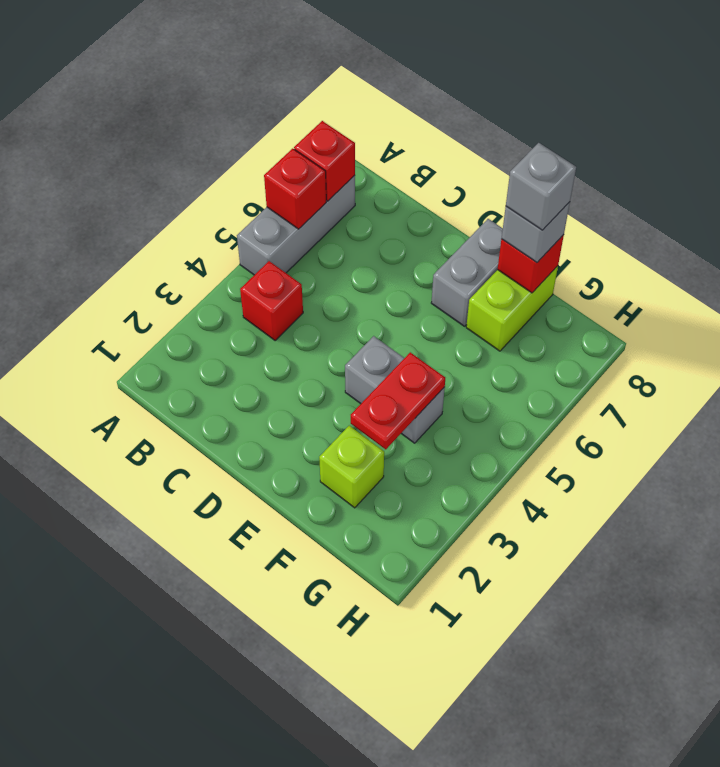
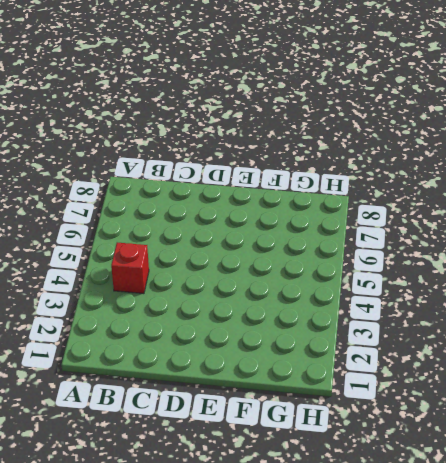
none -> grey 1x3 brick [237,176,355,275]
none -> grey 1x2 brick [345,336,445,443]
none -> grey 1x2 brick [431,219,503,326]

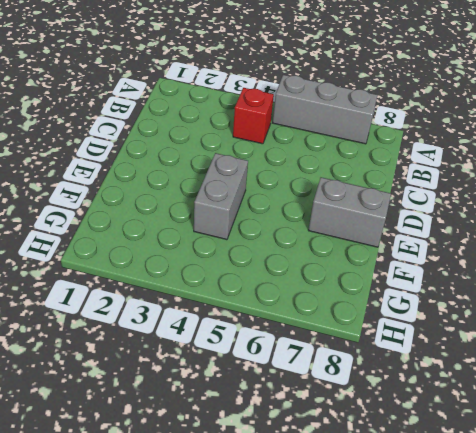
none -> lime 1x1 brick [319,426,384,508]
none -> lime 1x2 brick [466,266,558,351]
none -> red 1x1 brick [264,149,326,229]

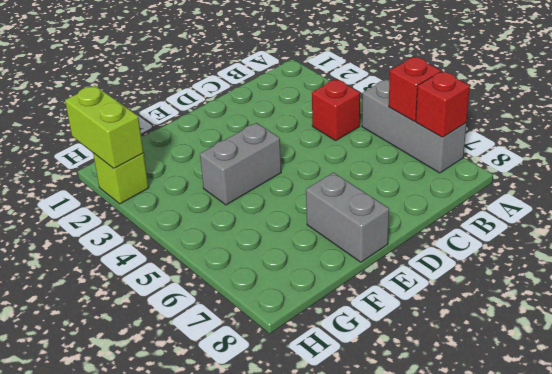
lime 1x2 brick [65,86,144,168] -> lime 1x2 brick moved to [466,266,558,351]
lime 1x1 brick [93,153,149,204] -> lime 1x1 brick moved to [319,426,384,508]
none -> red 1x2 plate [351,352,445,449]
none -> red 1x1 brick [498,235,564,293]
none -> grey 1x1 brick [502,202,570,262]

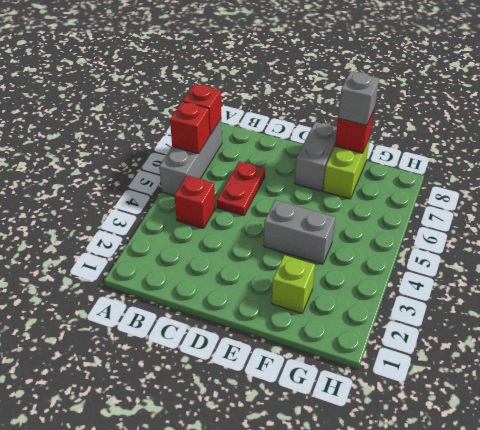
red 1x2 plate [217,161,265,216] -> red 1x2 plate moved to [351,352,445,449]
none -> grey 1x1 brick [506,143,576,230]

